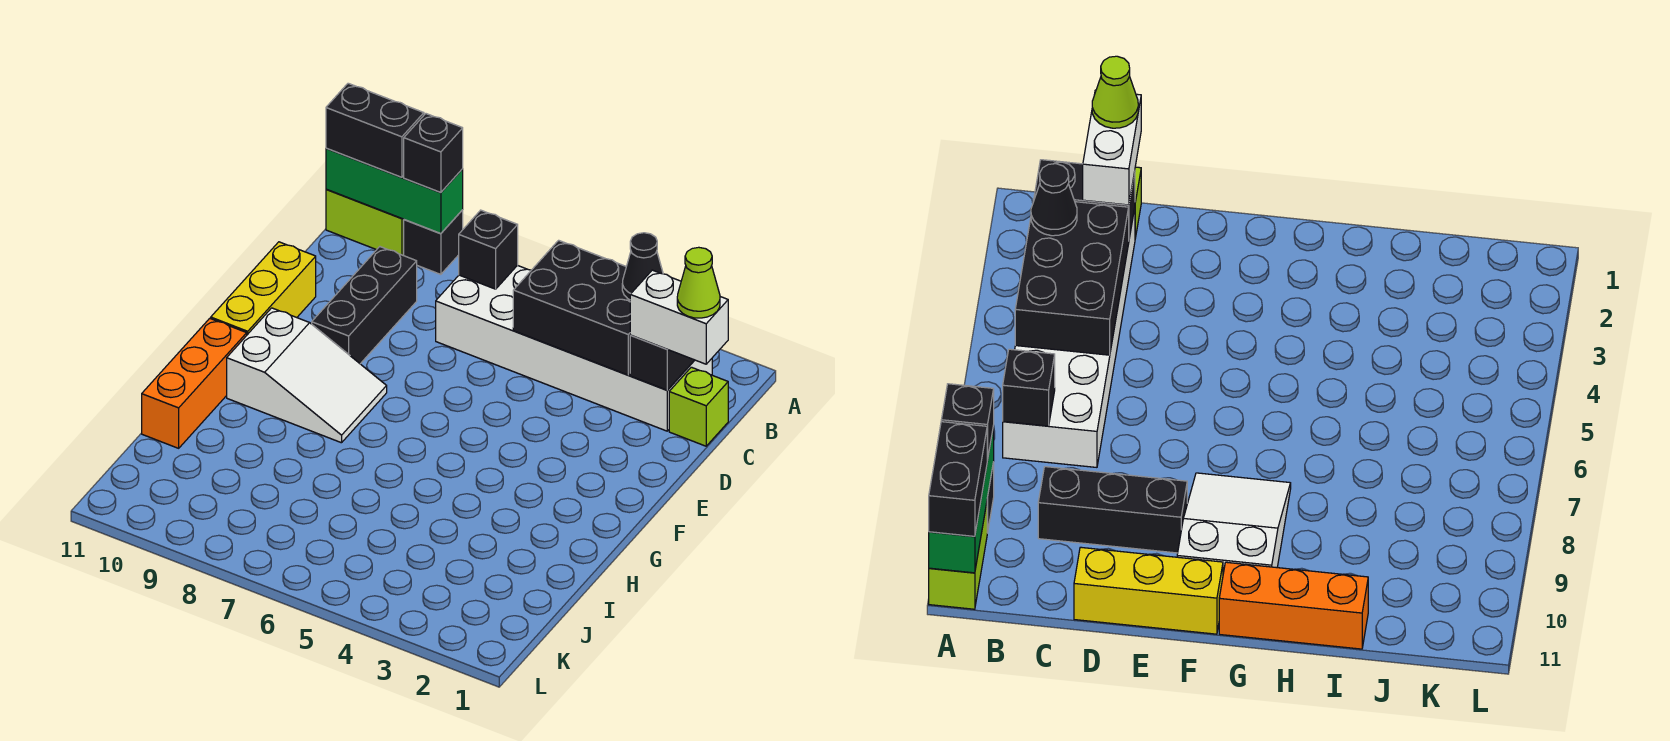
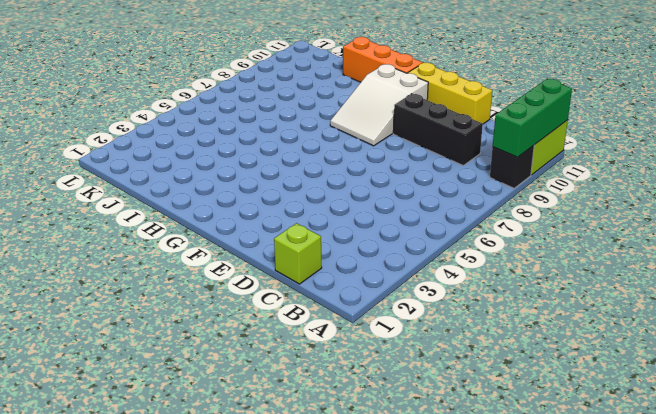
none -> white 2x6 brick [436,265,712,431]
none -> black 1x2 brick [630,335,694,390]
none -> black 2x3 brick [513,240,630,375]

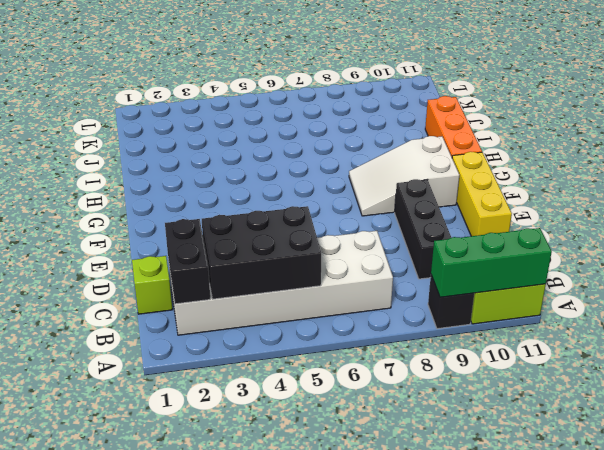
none -> black 1x1 brick [459,210,518,289]
none -> black 1x1 brick [404,114,463,192]
none -> black 1x2 brick [326,83,424,177]

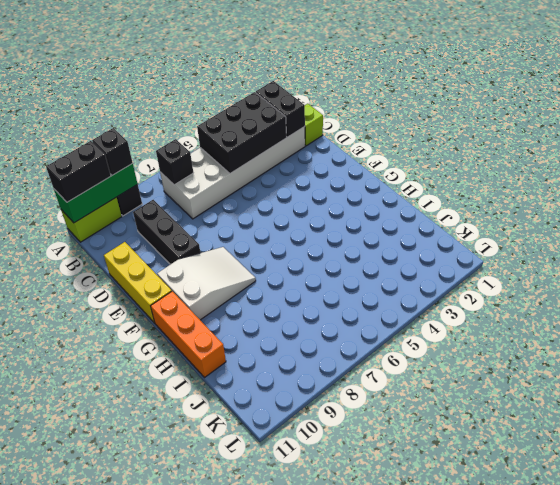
none -> black 1x1 cone [622,233,663,300]
none -> white 1x2 brick [630,270,728,364]
none -> lime 1x1 cone [677,247,720,318]

